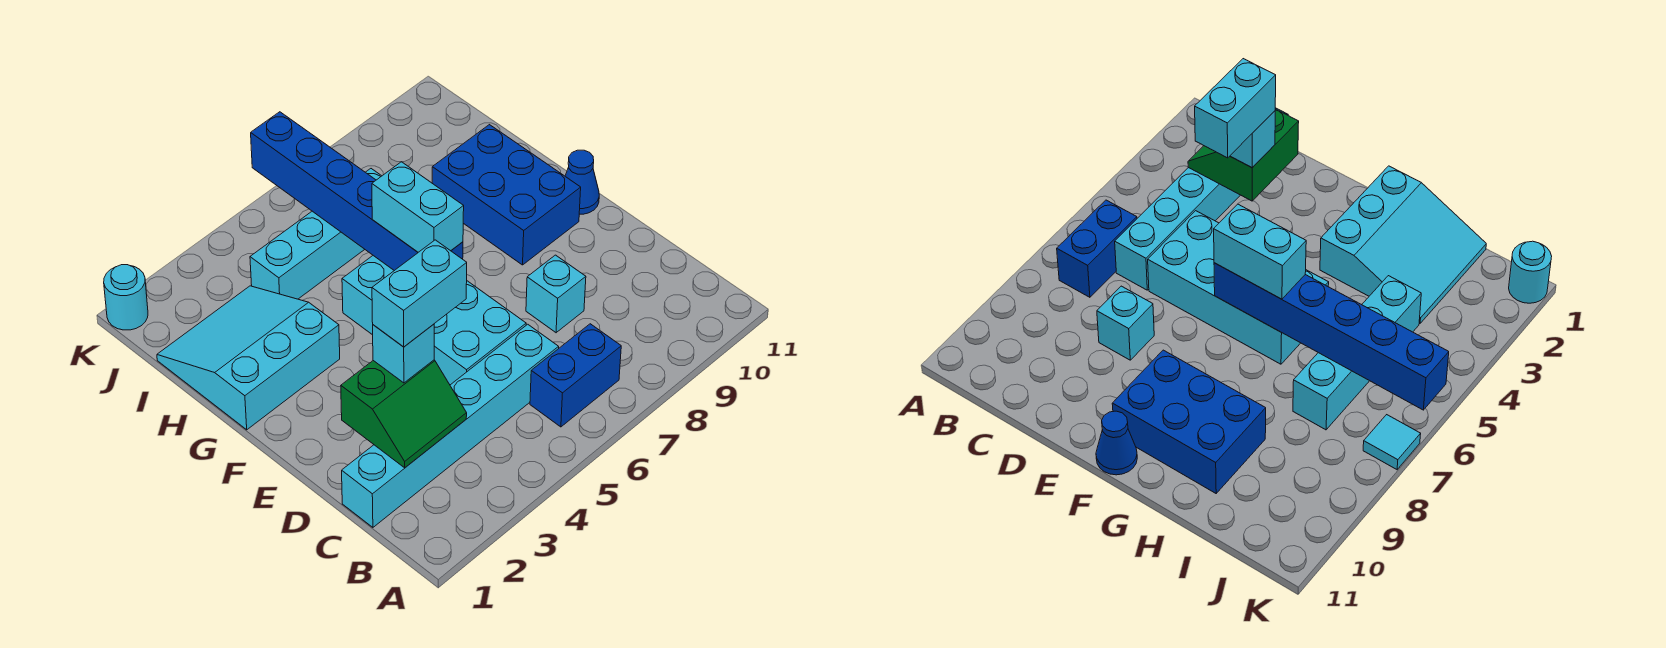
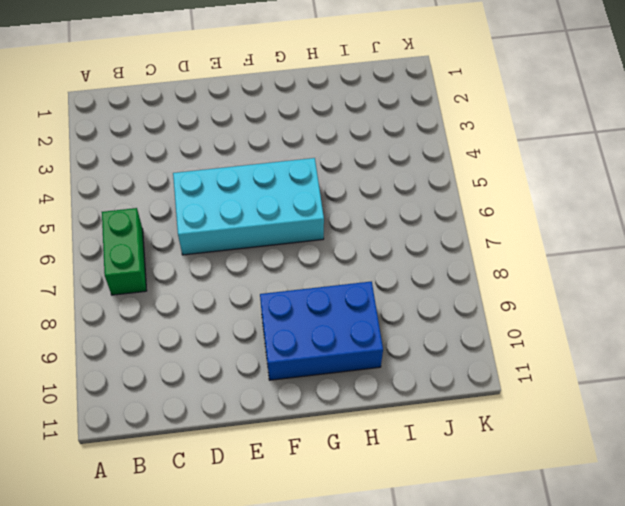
green 1x2 brick [102,208,147,295] -> blue 1x2 brick [530,324,621,427]
none -> cyan 1x6 brick [342,324,559,527]
none -> cyan 1x1 brick [526,255,586,333]
none -> blue 1x1 cone [565,150,599,214]

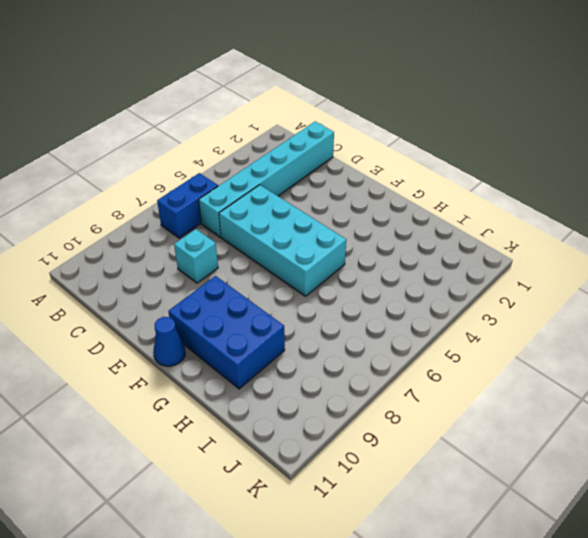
none -> cyan 3x3 slope [157,286,340,430]
none -> cyan 1x4 brick [250,169,381,299]
none -> cyan 1x1 round brick [104,265,148,330]

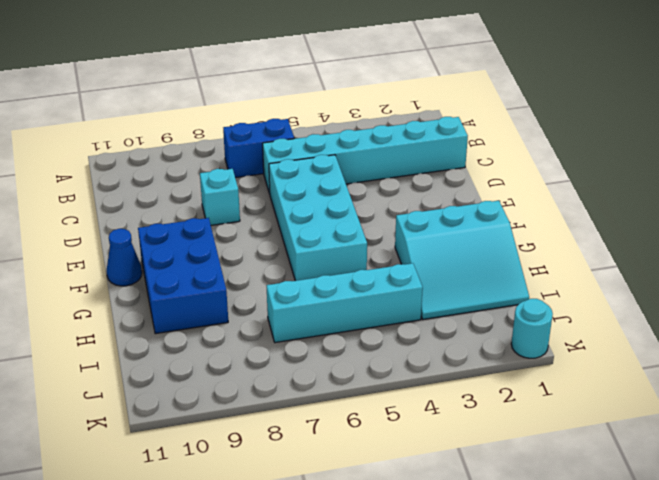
none -> cyan 1x1 tile [1363,415,1421,469]
none -> green 2x2 slope [341,360,467,468]
none -> blue 1x6 brick [251,112,463,271]

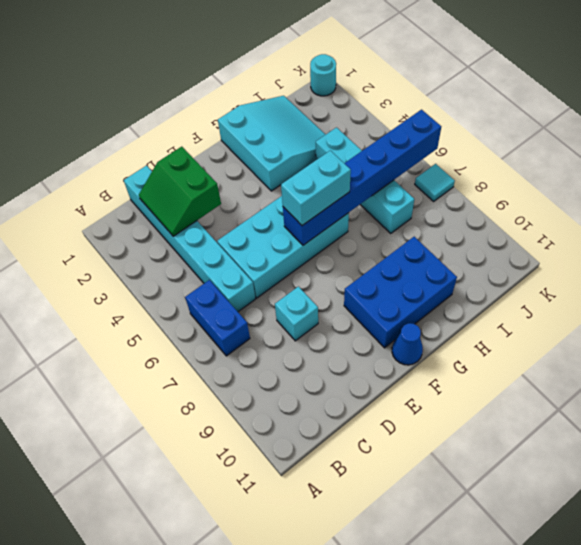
none -> cyan 1x1 brick [373,324,434,383]
none -> cyan 1x2 brick [372,240,467,347]

